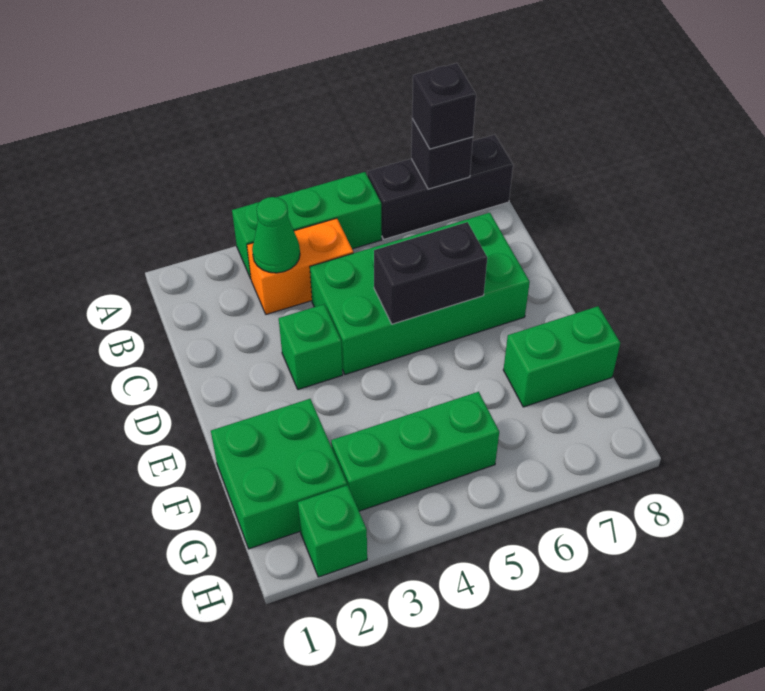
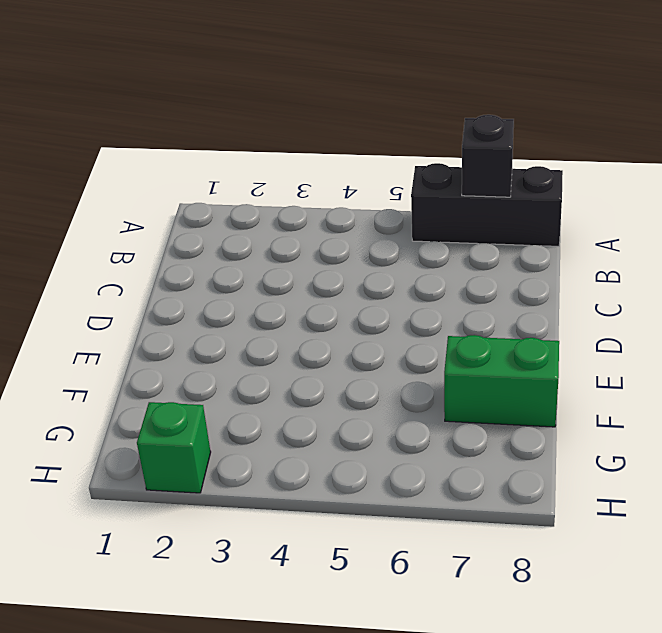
none -> green 1x3 brick [232,172,382,279]
none -> orange 1x2 brick [247,218,353,314]
none -> green 2x4 brick [310,213,530,375]

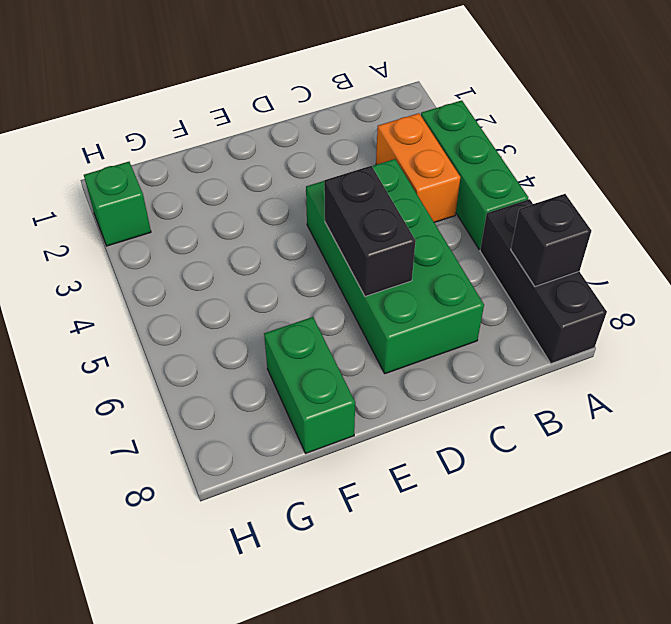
none -> green 1x1 brick [279,304,343,390]
none -> green 2x2 brick [211,399,347,549]
none -> green 1x3 brick [331,392,499,511]

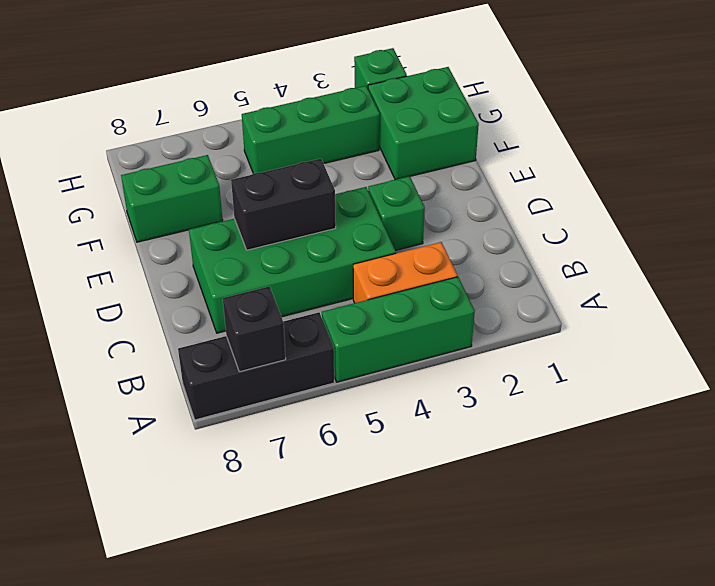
none -> green 1x1 cone [252,197,300,273]
none -> black 1x1 brick [412,63,476,149]

